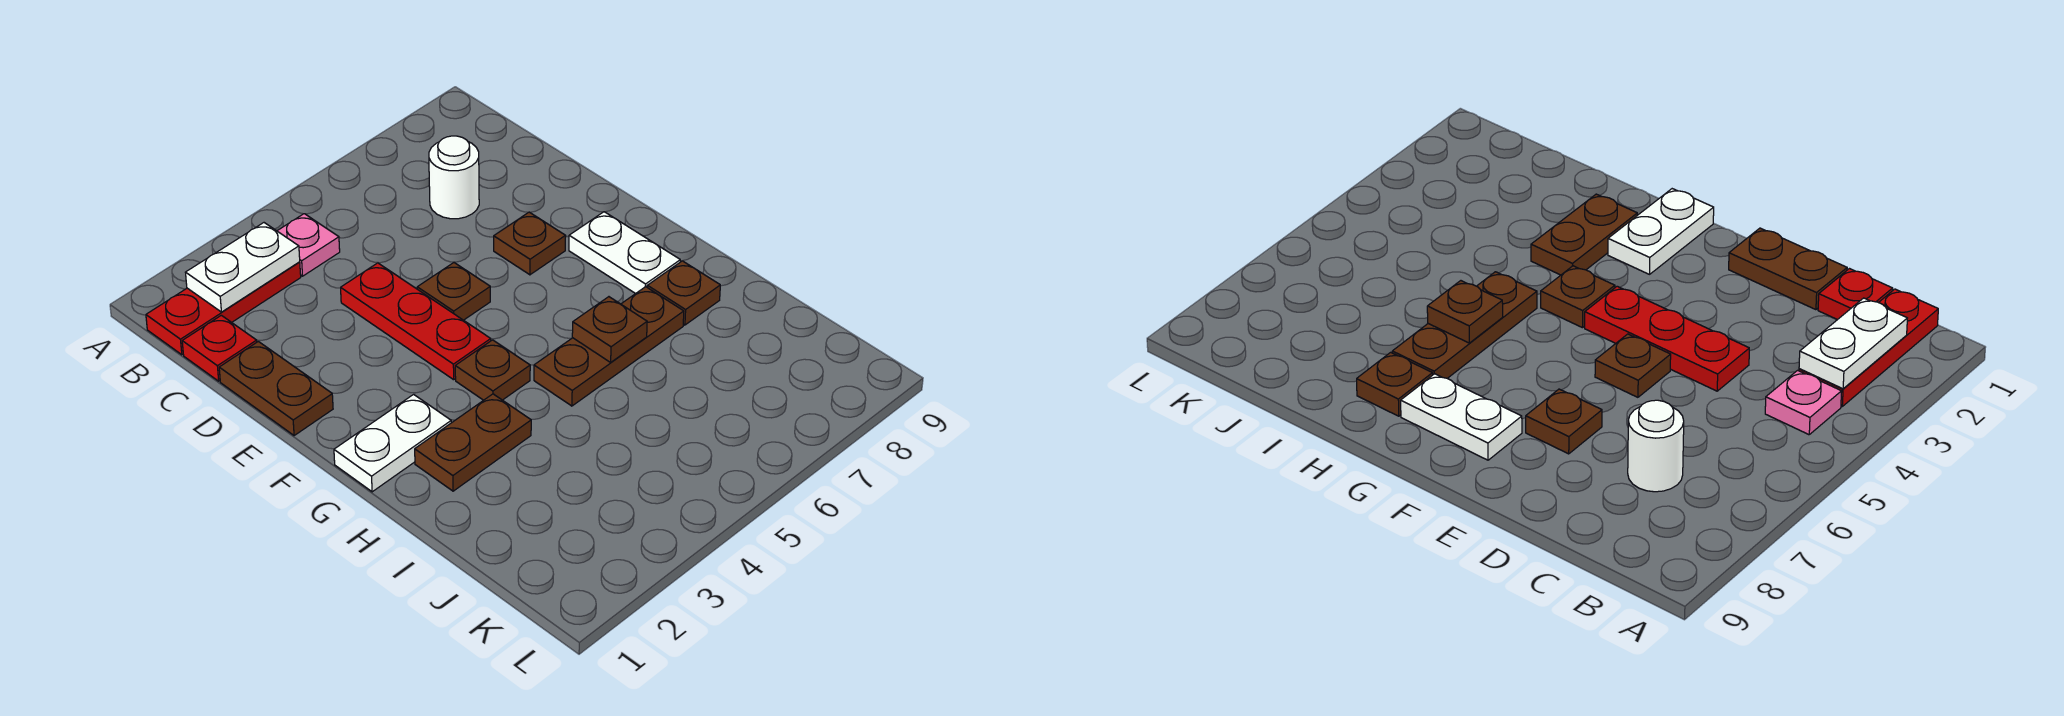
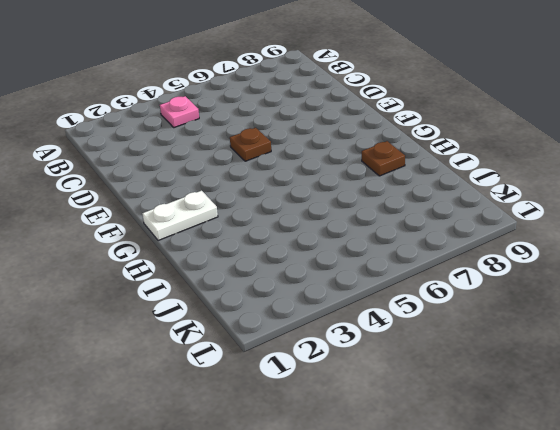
none -> red 1x3 plate [146,262,301,355]
none -> red 1x1 plate [182,315,257,381]
none -> white 1x1 round brick [429,136,479,219]

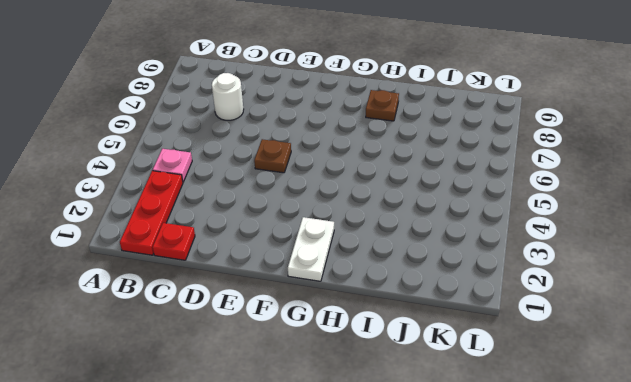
none -> brown 1x2 plate [219,341,333,436]
none -> red 1x3 plate [341,263,491,380]
none -> brown 1x1 plate [494,212,566,275]

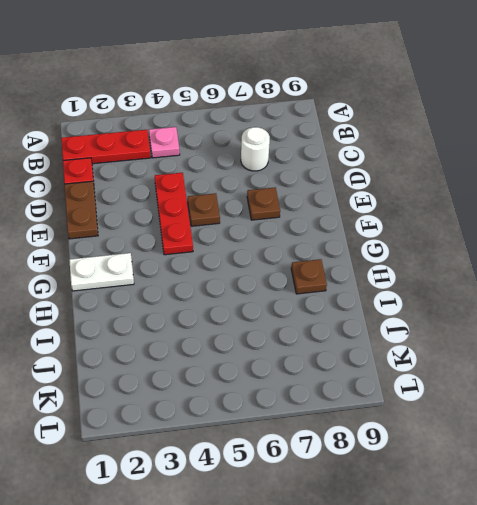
none -> white 1x2 plate [569,212,680,294]
none -> brown 1x1 plate [455,340,530,400]
none -> brown 1x2 plate [415,394,531,491]

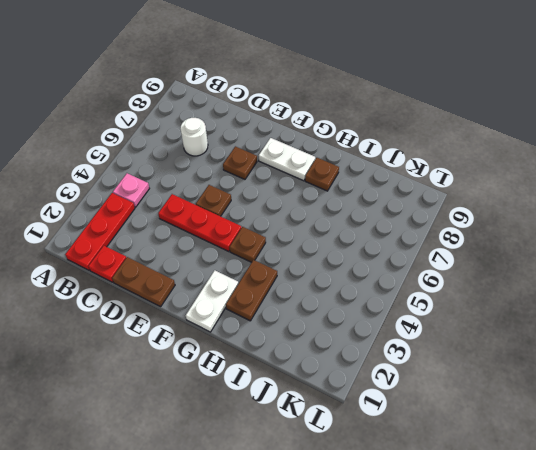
none -> brown 1x3 plate [534,287,684,406]
none -> white 1x2 plate [185,223,300,312]
none -> brown 1x1 plate [572,297,647,362]

